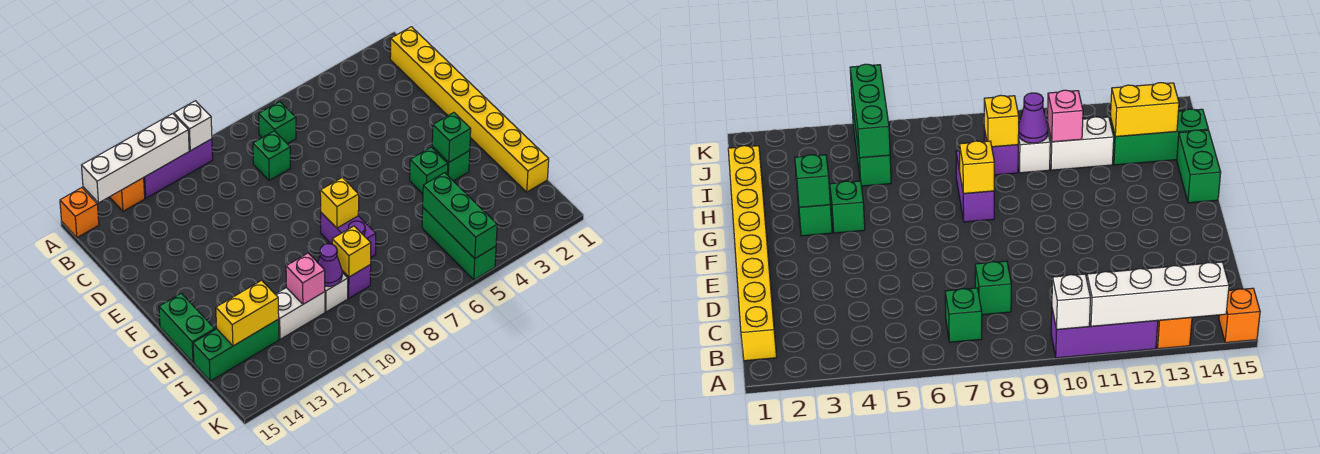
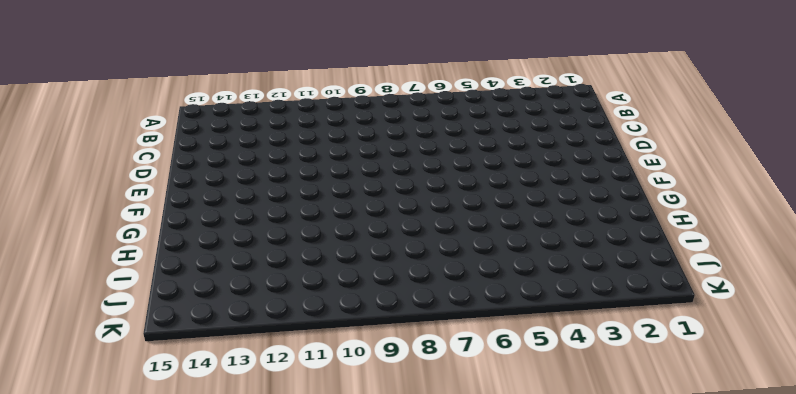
none -> purple 1x3 brick [144,139,213,198]
none -> orange 1x1 brick [110,178,145,211]
none -> orange 1x1 brick [60,188,99,237]

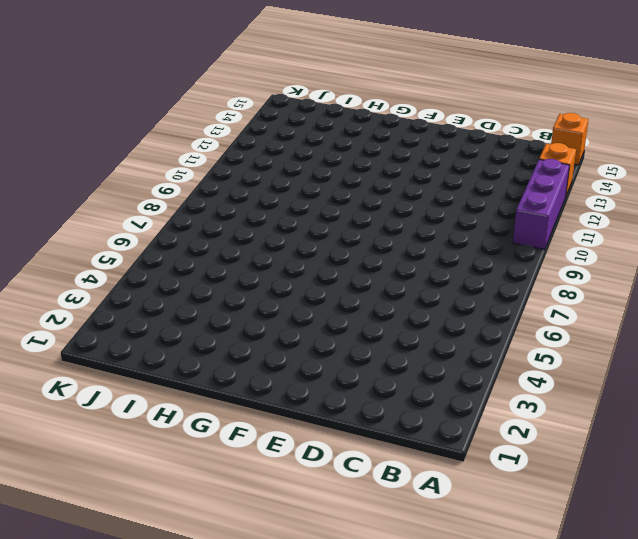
none -> yellow 1x8 brick [390,27,549,192]
none -> green 1x1 brick [259,102,296,144]
none -> green 1x1 brick [253,131,291,180]

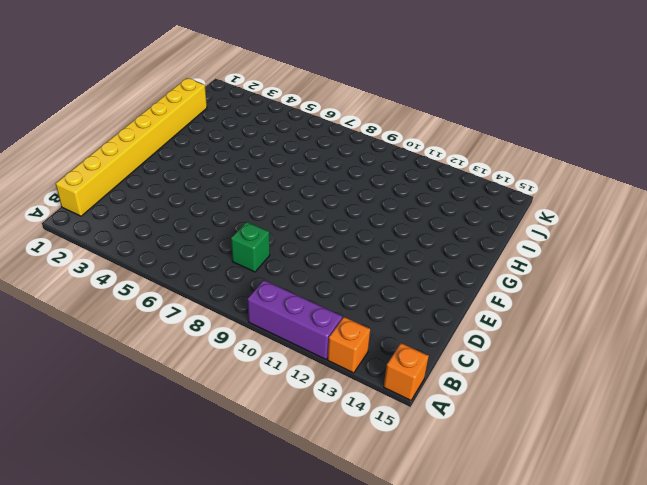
none -> green 1x1 brick [259,102,296,144]
none -> green 1x1 brick [432,147,470,181]
none -> green 1x1 brick [410,147,448,194]

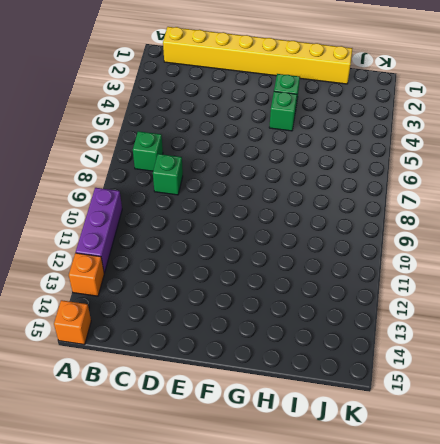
none -> purple 1x2 brick [321,213,376,257]
none -> green 1x2 brick [159,293,215,363]
none -> green 1x3 brick [422,208,496,280]

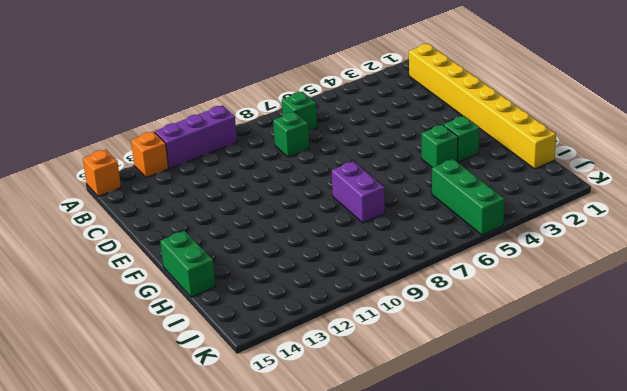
none -> purple 1x1 brick [342,265,371,298]
none -> white 1x1 brick [325,273,348,312]
none -> white 1x2 brick [275,288,325,339]

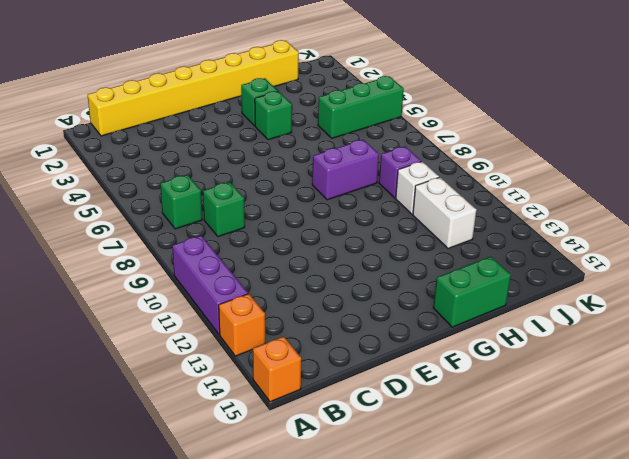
none -> green 1x3 brick [193,319,279,381]
none -> white 1x1 brick [174,101,212,151]
none -> white 1x4 brick [81,114,189,203]

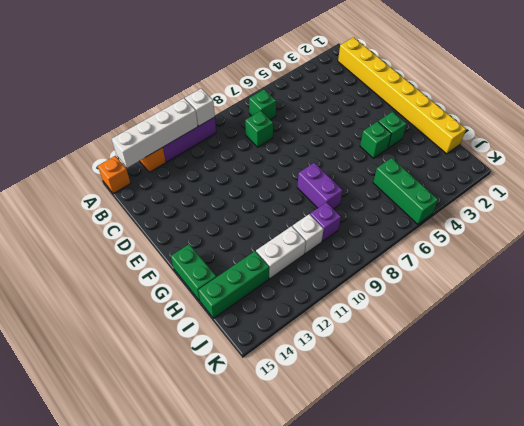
none -> green 1x1 brick [432,113,471,162]
none -> yellow 1x1 brick [320,178,359,228]
none -> green 1x3 brick [423,173,497,258]

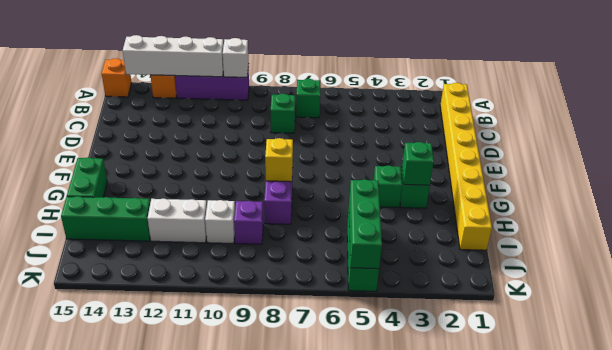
none -> yellow 1x1 brick [332,226,371,277]
none -> purple 1x1 cone [318,244,342,286]
none -> pink 1x1 brick [286,253,325,304]

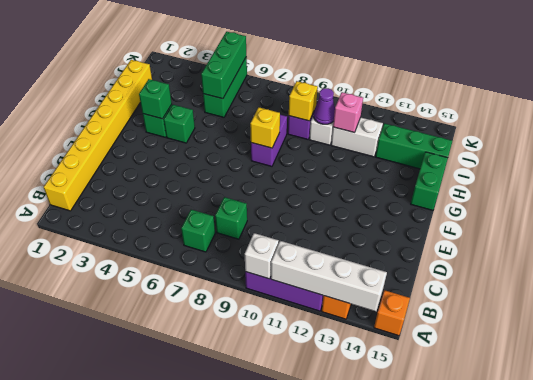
none -> yellow 1x2 brick [216,280,279,346]

